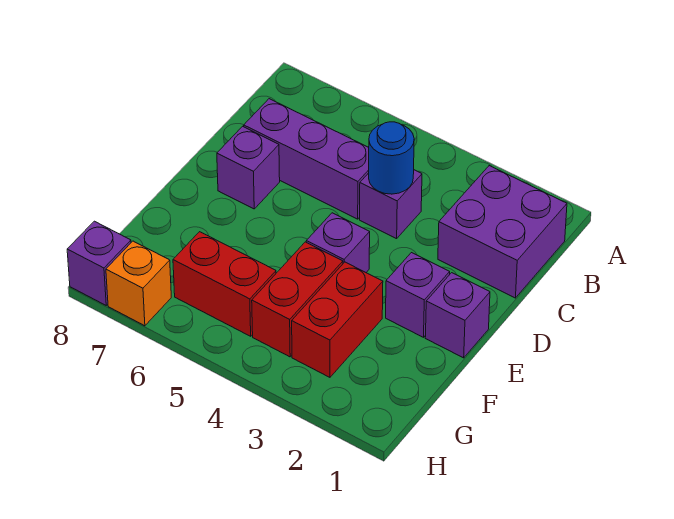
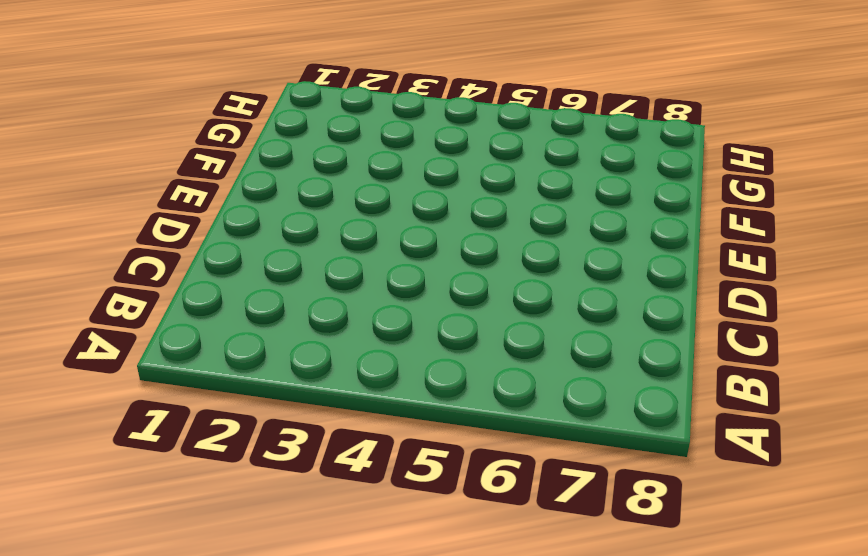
none -> purple 2x2 brick [438,166,567,298]
none -> purple 1x1 brick [360,170,422,239]
none -> purple 1x3 brick [244,99,369,219]

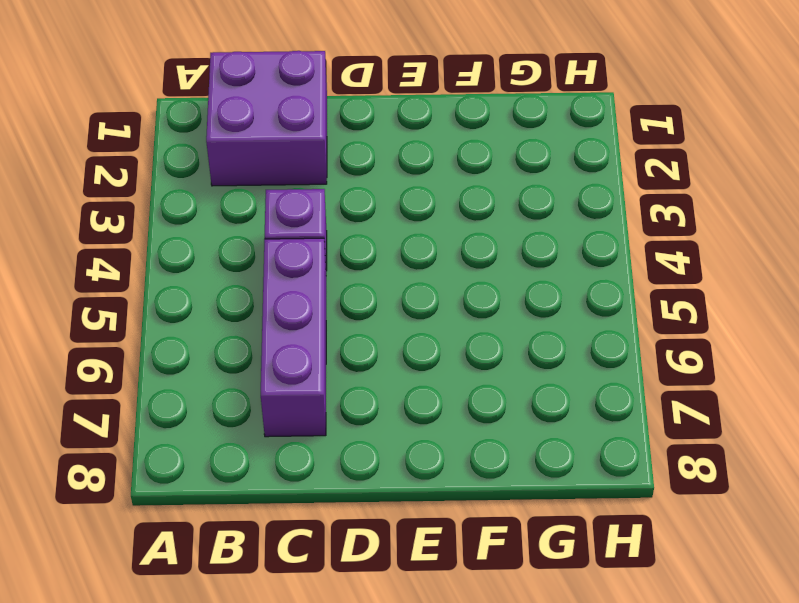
none -> purple 1x1 brick [217,126,280,209]
none -> purple 1x1 brick [425,273,490,358]
none -> purple 1x1 brick [386,253,450,337]

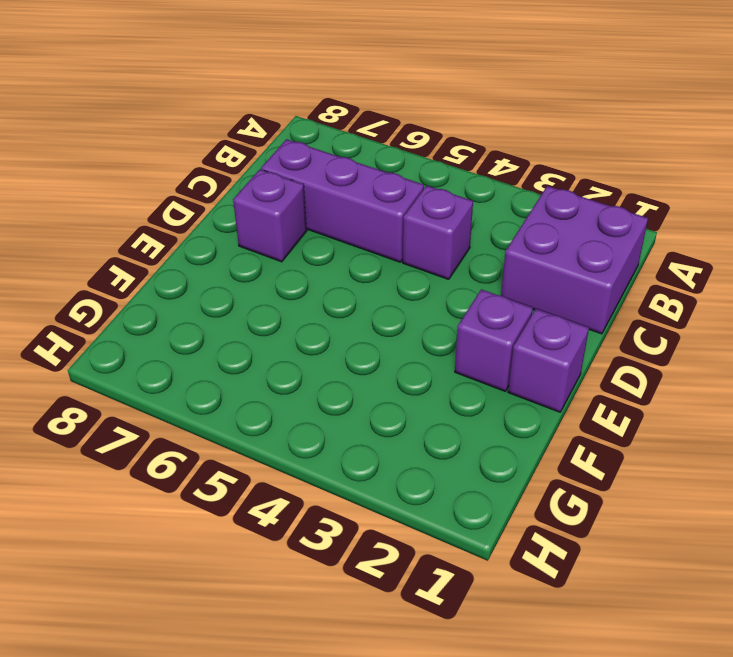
none -> purple 1x1 brick [306,213,370,272]
none -> red 1x2 brick [292,262,383,377]
none -> red 1x2 brick [252,242,343,357]

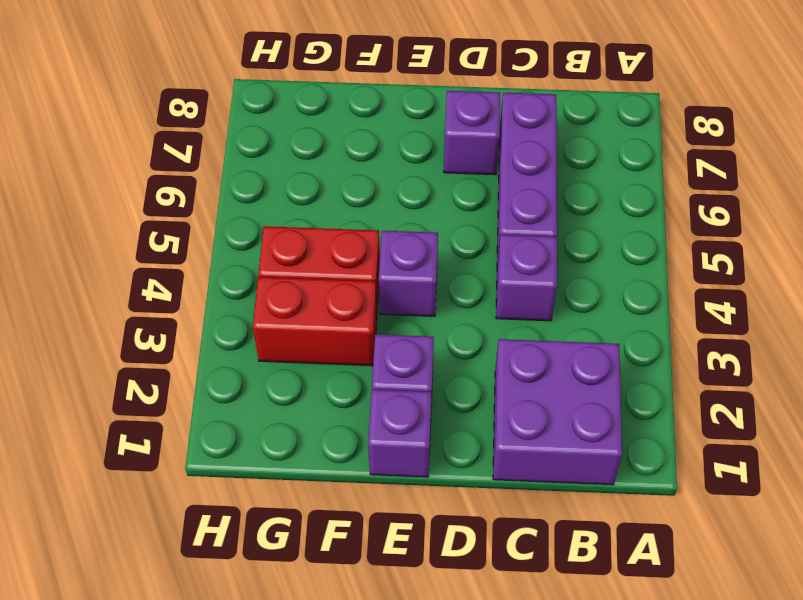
none -> red 1x2 brick [173,232,276,336]
none -> orange 1x1 brick [106,241,171,326]
none -> purple 1x1 brick [67,221,131,305]

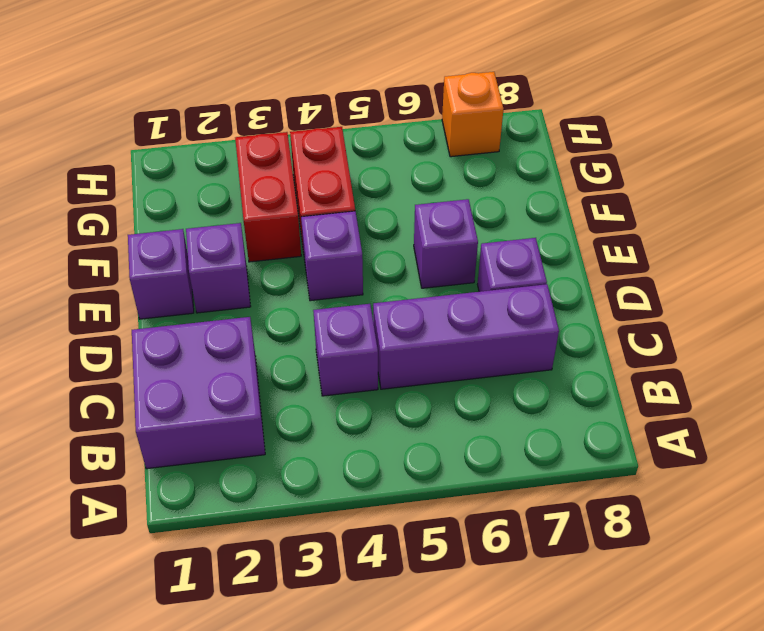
purple 1x1 brick [414,199,478,288] -> purple 1x1 brick moved to [67,221,131,305]
none -> red 1x2 brick [173,232,276,336]
none -> blue 1x1 round brick [369,122,414,194]

